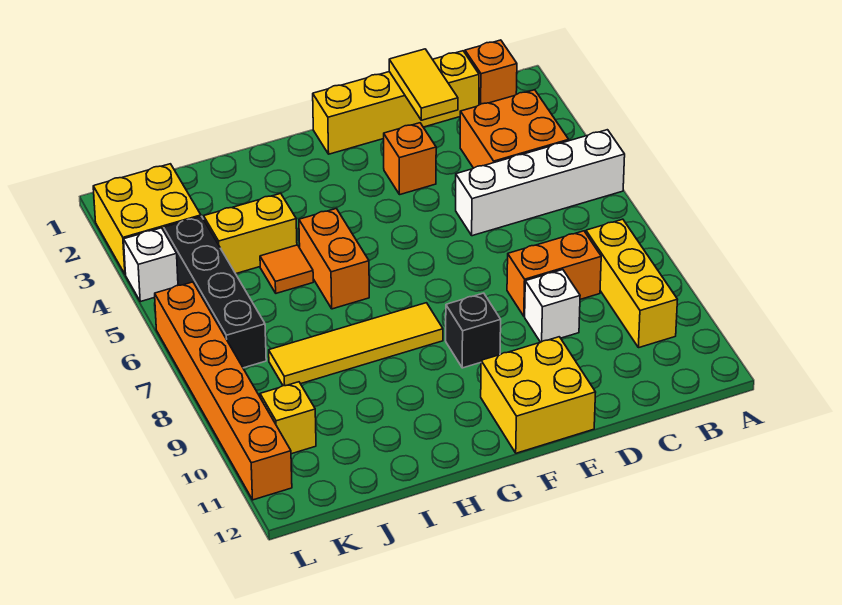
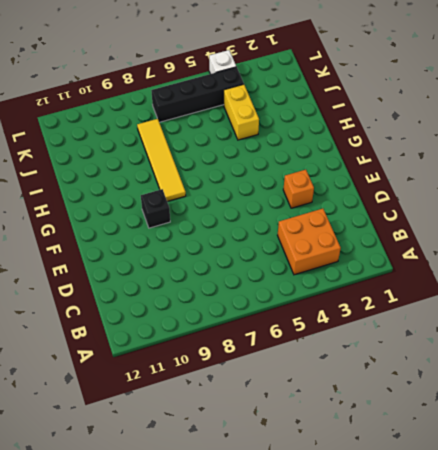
none -> white 1x4 brick [456,130,625,236]
none -> orange 1x1 brick [465,40,517,105]
none -> yellow 1x3 brick [586,219,678,348]

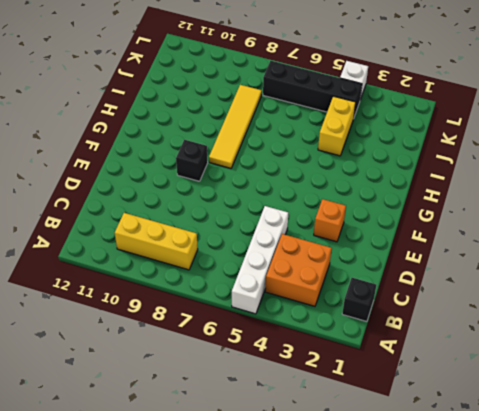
black 1x1 brick [342,278,376,322] -> orange 1x1 brick [465,40,517,105]
none -> yellow 1x4 brick [313,51,479,154]
none -> orange 1x2 brick [507,231,601,316]
none -> white 1x1 brick [525,270,580,342]

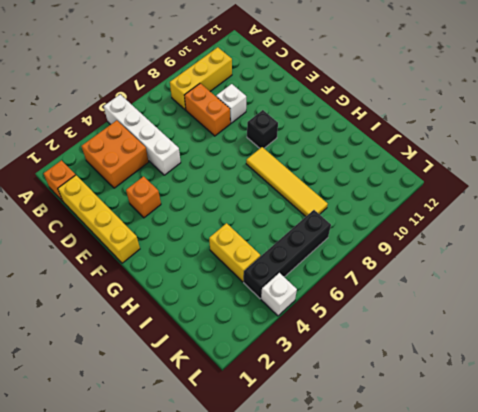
none -> yellow 2x2 brick [481,337,596,453]
none -> orange 1x2 brick [299,209,369,309]
none -> orange 1x1 tile [260,245,313,293]

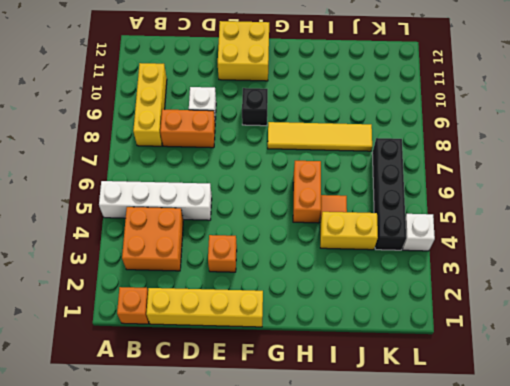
none -> yellow 2x2 brick [93,164,201,274]
none -> yellow 1x1 brick [260,382,316,454]
none -> orange 1x6 brick [155,282,292,500]

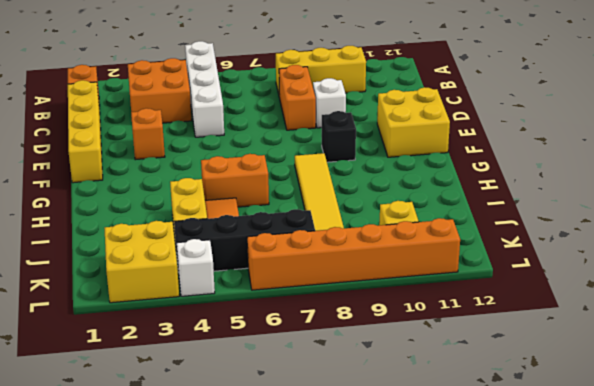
none -> yellow 1x2 tile [389,49,458,120]

